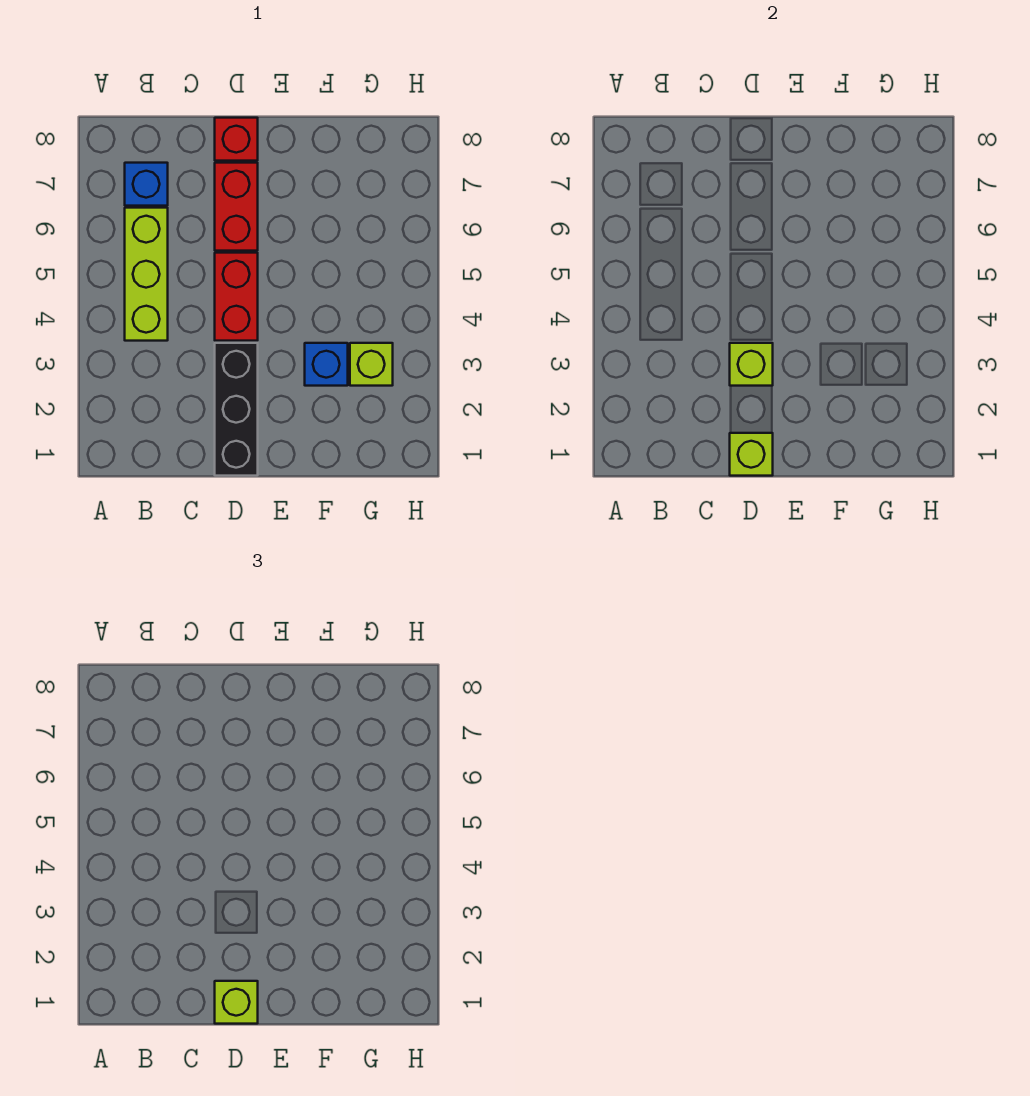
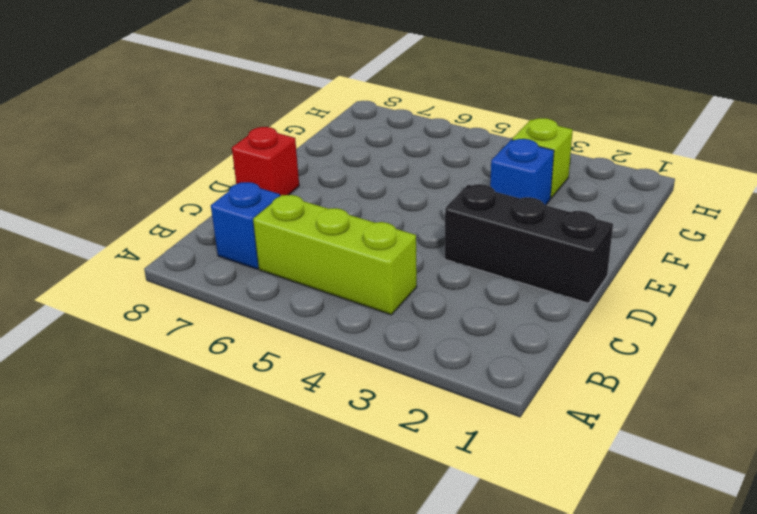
none -> red 1x2 brick [215,253,258,341]
none -> red 1x2 brick [215,163,258,251]

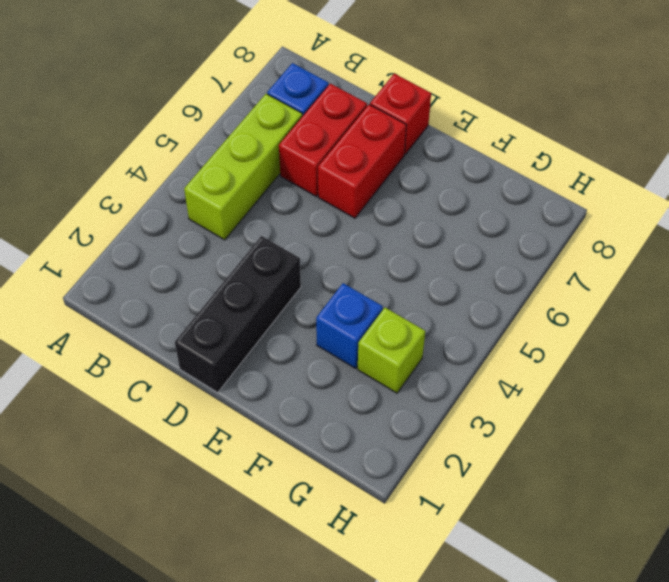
red 1x2 brick [279,84,367,197] -> red 1x2 brick moved to [215,253,258,341]
none -> lime 1x1 brick [730,433,773,476]
none -> lime 1x1 brick [730,343,773,386]

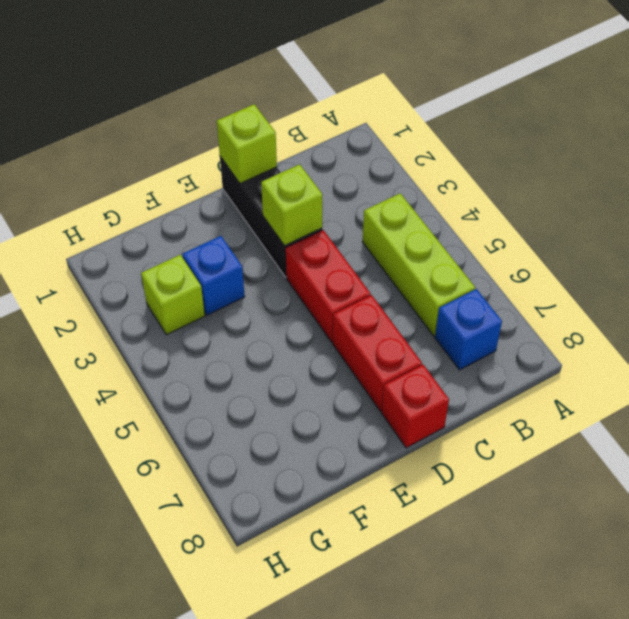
none -> lime 1x1 brick [215,981,258,1024]

